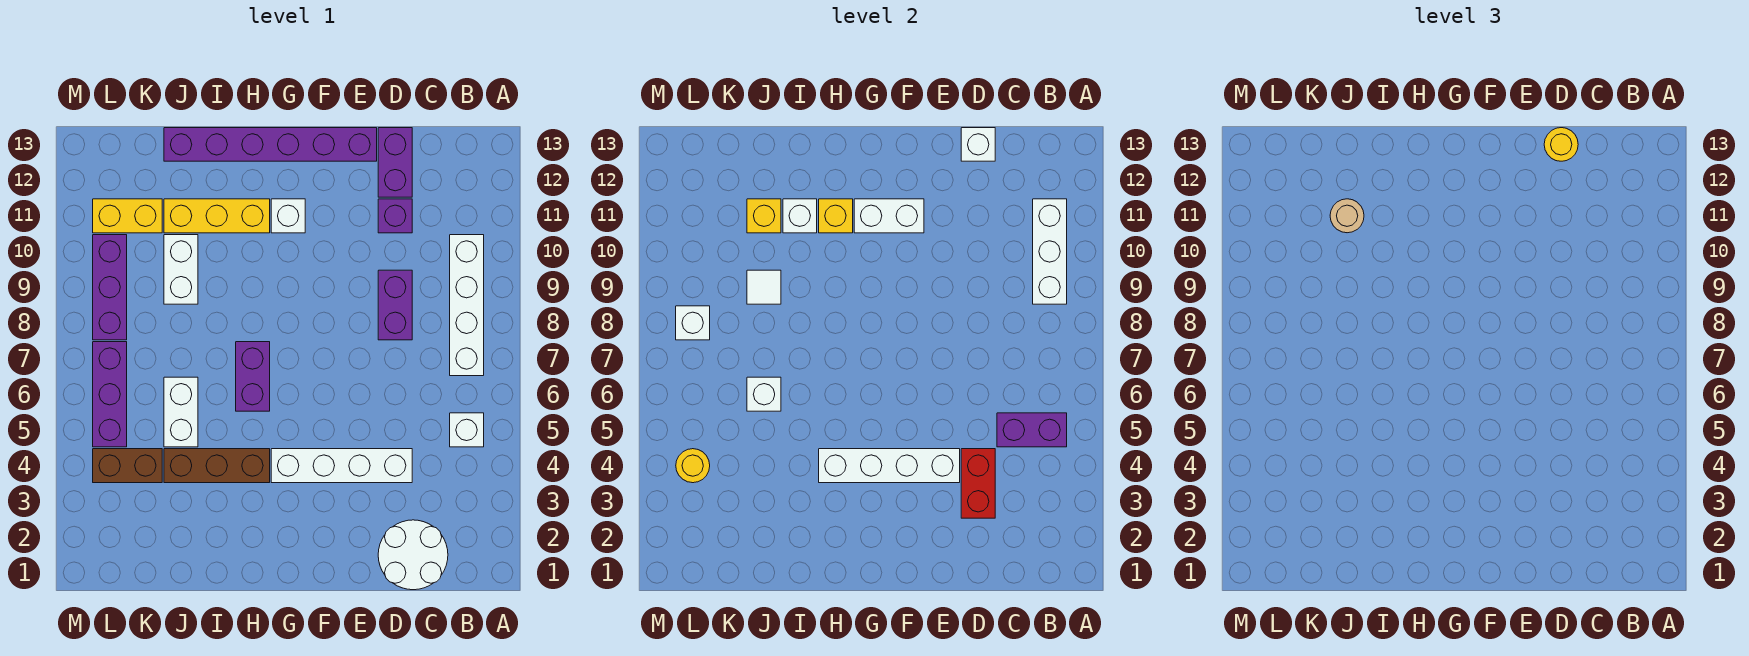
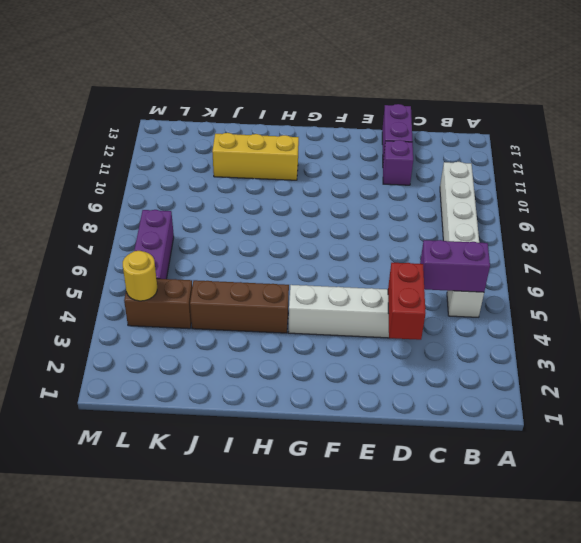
none -> white 2x2 round brick [378,520,448,590]
none -> purple 1x2 brick [378,270,412,340]
none -> purple 1x6 brick [164,128,377,161]
none -> white 1x1 brick [271,199,305,233]

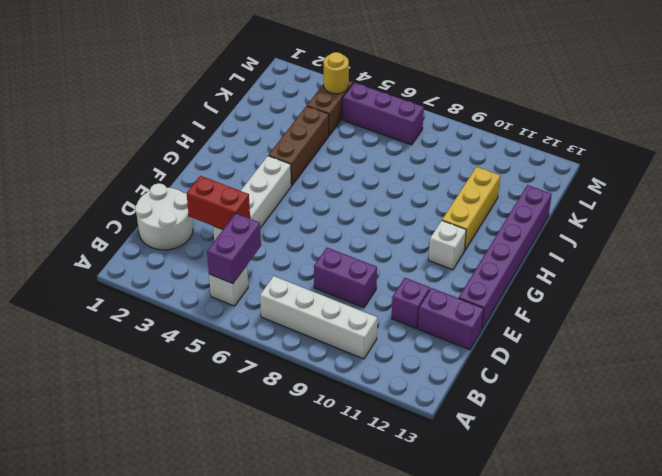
none -> purple 1x2 brick [236,342,270,411]
none -> white 1x2 brick [164,377,198,447]
none -> white 1x2 brick [164,235,198,304]
none -> yellow 1x2 brick [93,199,162,233]

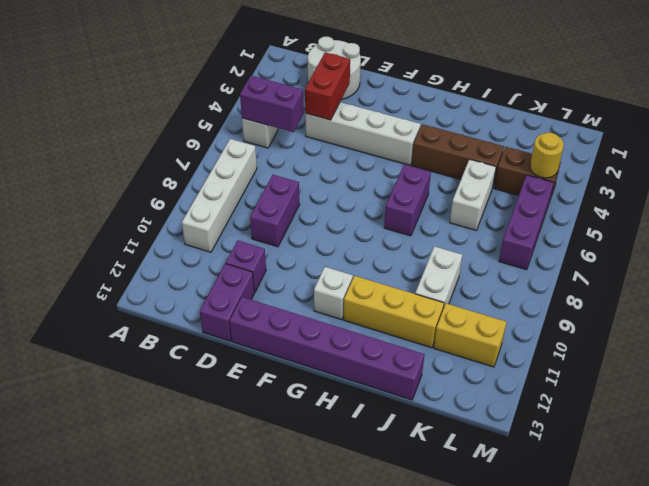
none -> purple 1x3 brick [93,235,127,340]
none -> white 1x3 brick [1033,199,1067,304]
none -> white 1x1 brick [961,128,995,161]
none -> white 1x4 brick [819,449,960,483]

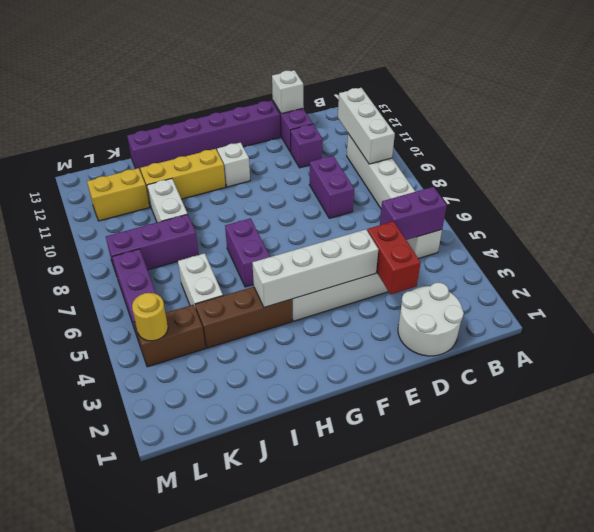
purple 1x3 brick [106,214,199,273] -> purple 1x3 brick turned to [93,235,127,340]
none -> white 1x2 brick [854,199,924,233]
none -> yellow 1x1 brick [819,199,853,233]
none -> white 1x1 brick [783,199,817,233]
none -> white 1x1 brick [747,377,781,411]

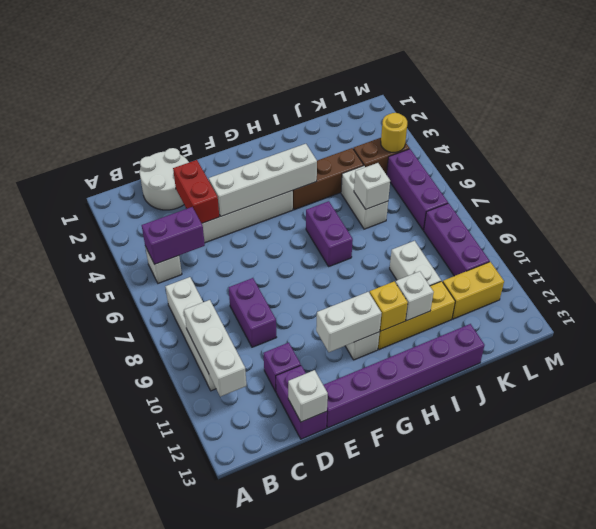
none -> white 1x1 tile [747,270,781,304]
none -> yellow 1x1 brick [747,199,781,233]
none -> white 1x1 brick [676,306,710,340]
none -> yellow 1x1 round brick [1544,128,1578,161]

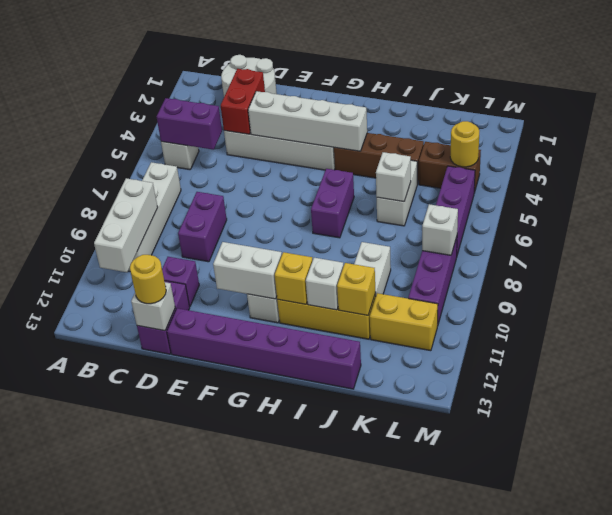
none -> white 1x1 tile [747,270,781,304]
none -> tan 1x1 round brick [1330,199,1364,233]

